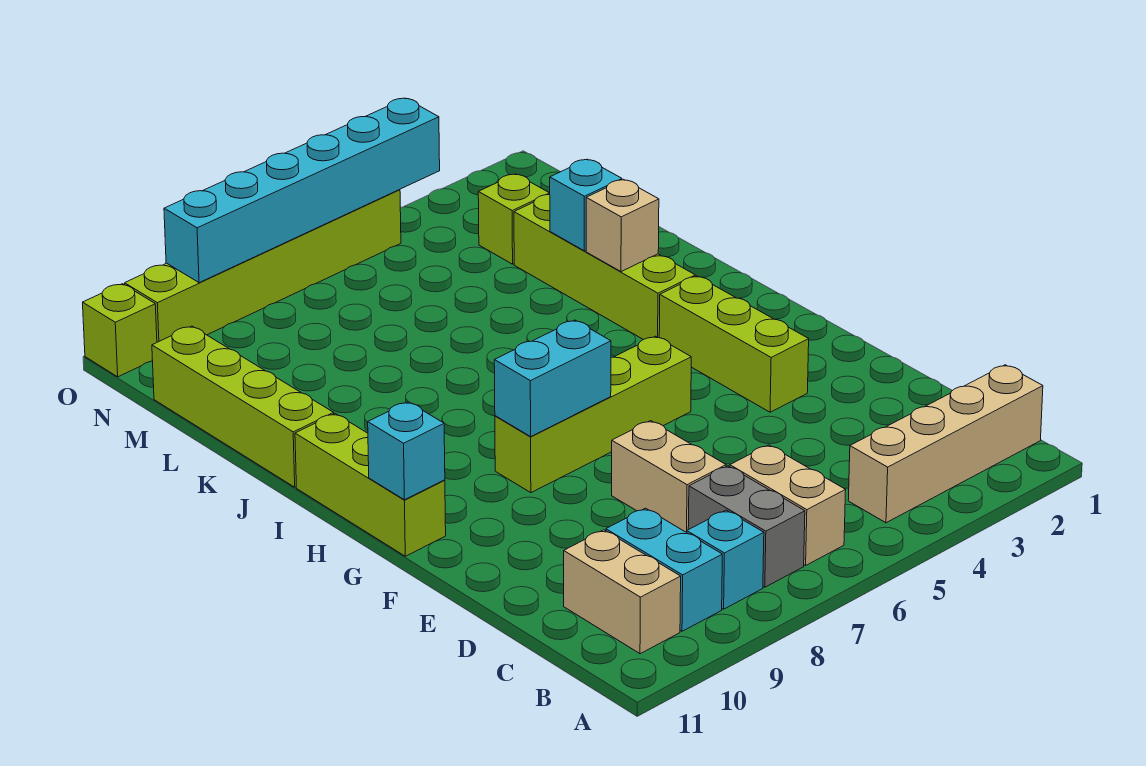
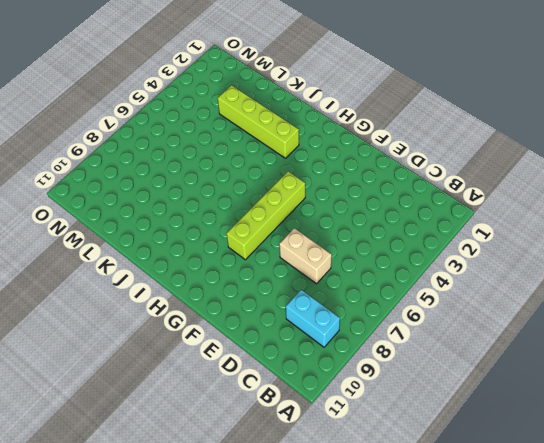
none -> tan 1x4 brick [848,365,1043,523]
none -> tan 1x2 brick [730,445,846,565]
none -> grey 1x2 brick [688,466,805,587]

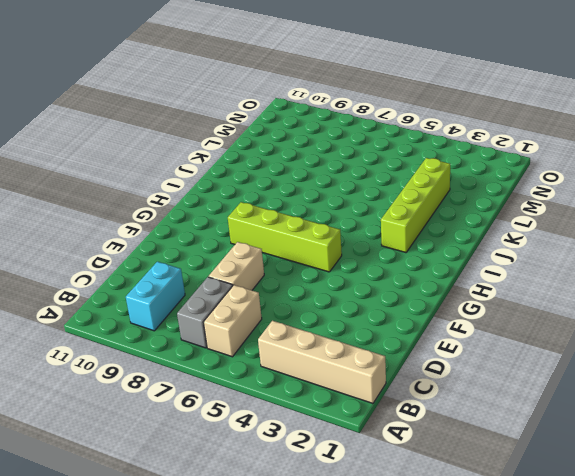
none -> cyan 1x1 brick [687,510,764,609]
none -> tan 1x2 brick [564,530,681,654]
none -> lime 1x3 brick [659,276,809,412]

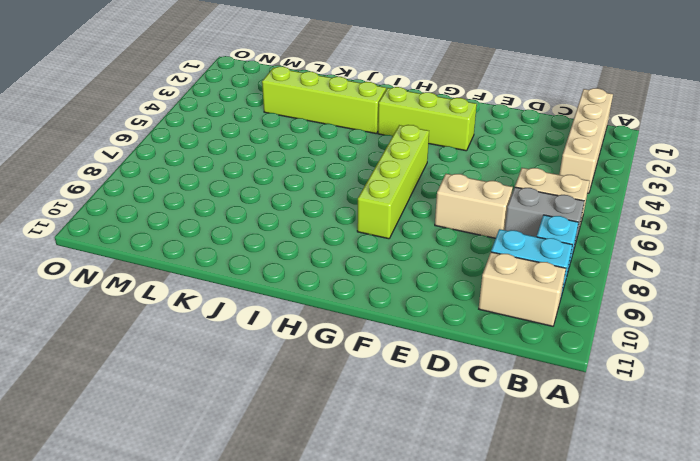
none -> lime 1x3 brick [295,414,446,556]
none -> lime 1x4 brick [152,326,334,487]
none -> lime 1x1 brick [478,174,550,264]

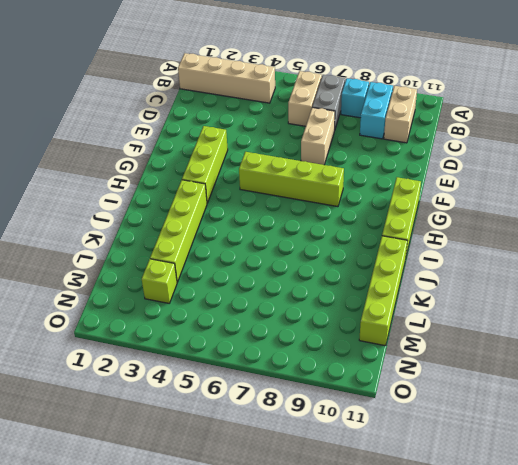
none -> lime 1x6 brick [125,190,401,342]
none -> lime 1x1 brick [83,284,157,377]
none -> cyan 1x2 brick [494,320,611,437]

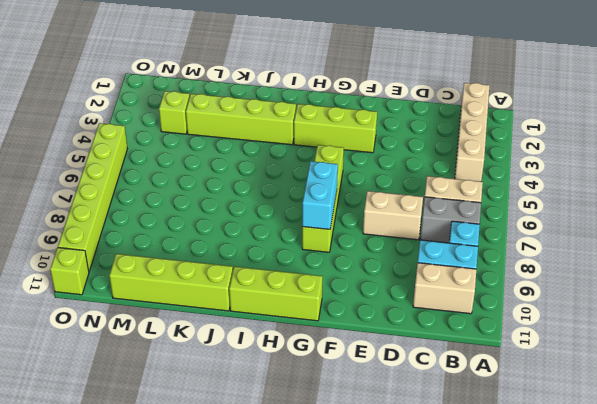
none -> cyan 1x1 brick [368,402,445,500]
none -> tan 1x1 brick [586,180,659,272]
none -> cyan 1x1 brick [550,159,622,251]

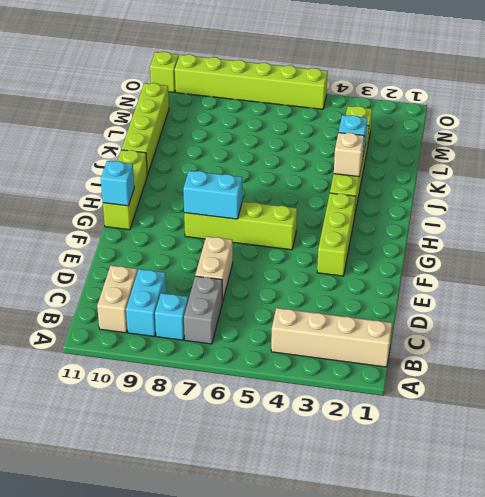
none -> tan 1x2 brick [730,445,846,565]
none -> cyan 1x6 brick [164,98,440,283]

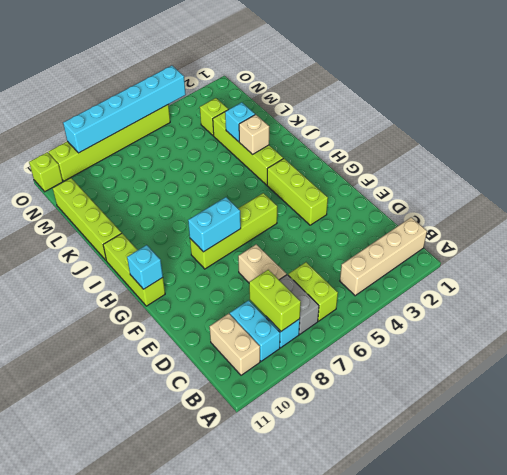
lime 1x2 brick [288,262,338,321] -> tan 1x2 brick [730,445,846,565]
lime 1x2 brick [249,270,301,331] -> none

